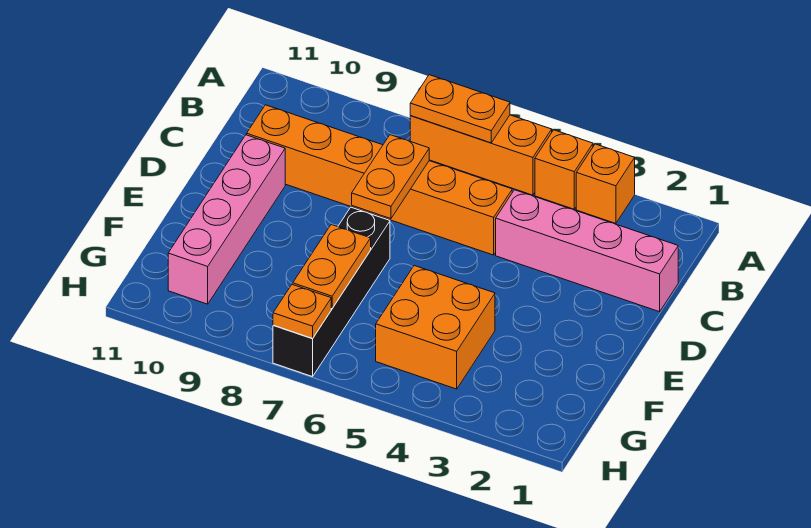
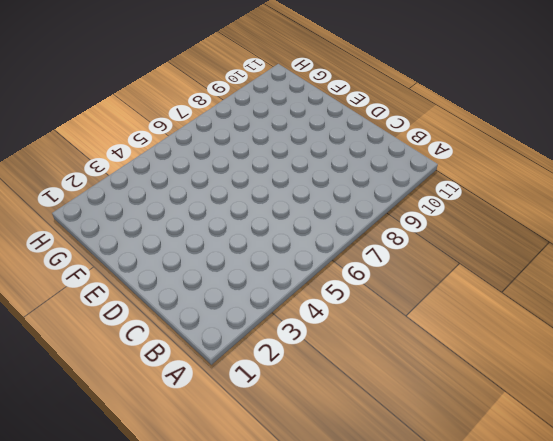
none -> orange 1x1 brick [576,144,635,224]
none -> orange 1x1 brick [535,130,593,209]
none -> orange 1x3 brick [410,115,552,195]

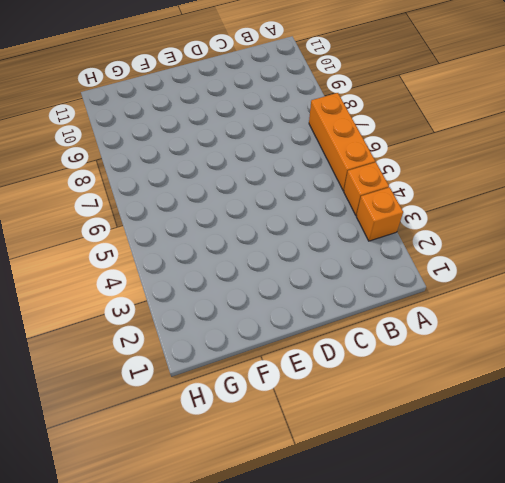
none -> pink 1x4 brick [496,190,678,312]
none -> orange 1x6 brick [247,105,512,255]
none -> pink 1x4 brick [168,135,285,304]

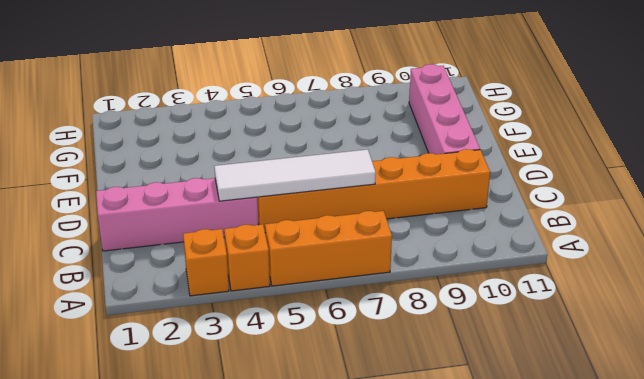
white 1x4 tile [214,149,376,201] -> orange 1x2 plate [352,135,429,219]
none -> black 1x4 brick [273,207,390,377]
none -> orange 2x2 brick [376,266,495,389]
none -> orange 1x2 plate [410,75,510,143]

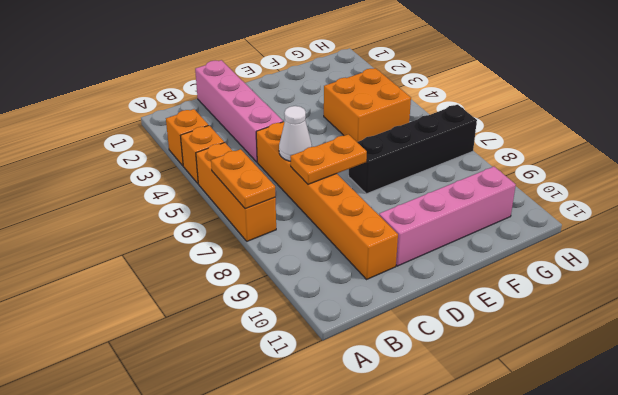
white 1x1 cone [279,106,312,161] -> none
none -> orange 1x2 plate [293,225,371,308]
none -> orange 1x1 plate [273,284,331,338]

